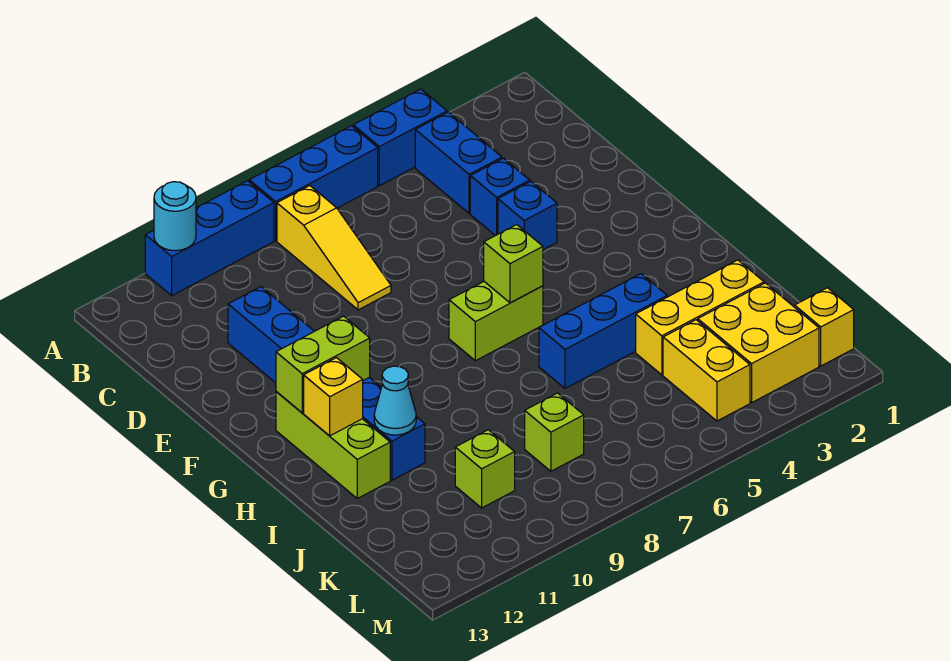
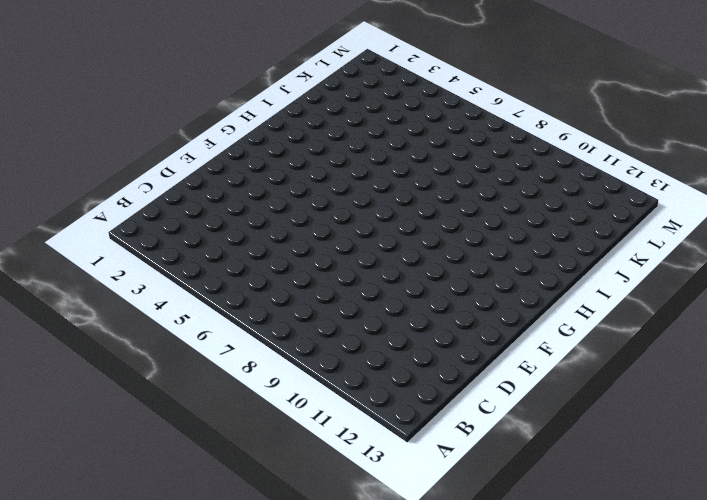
none -> blue 1x2 brick [353,89,447,186]
none -> blue 1x3 brick [249,126,378,241]
none -> blue 1x3 brick [145,181,274,296]

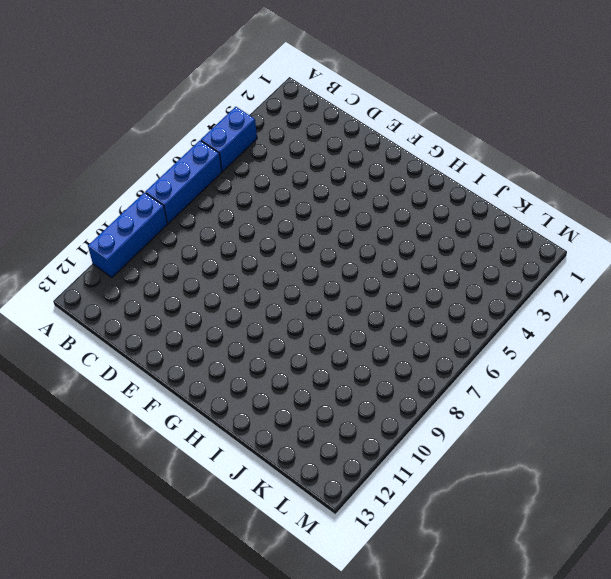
none -> blue 1x2 brick [415,112,502,213]
none -> yellow 1x3 slope [277,186,391,310]
none -> blue 1x1 brick [470,158,530,236]

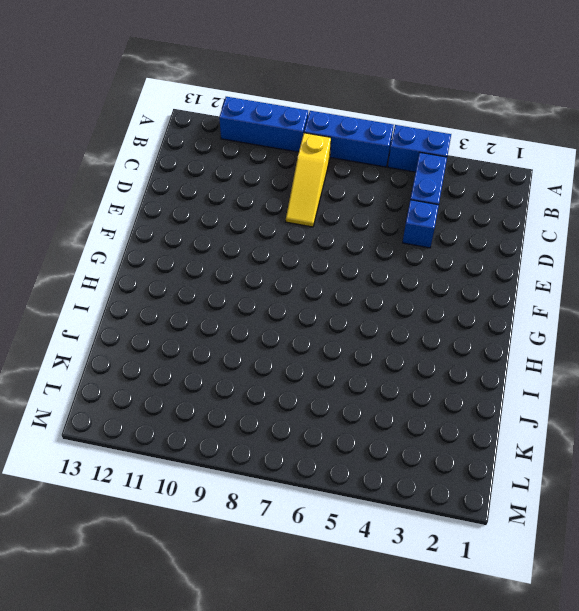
none -> blue 1x6 brick [228,287,425,480]
none -> blue 1x1 brick [498,181,557,250]
none -> lime 1x2 brick [449,282,543,361]

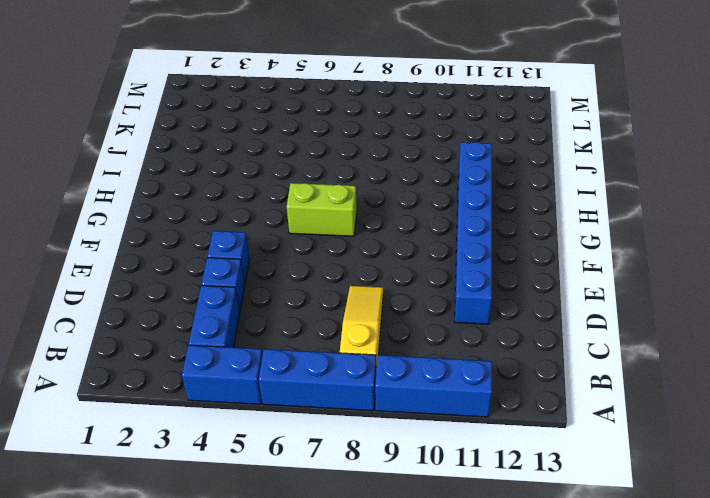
none -> lime 1x3 brick [276,391,390,498]
none -> blue 1x3 brick [539,274,667,388]
none -> yellow 1x3 brick [636,260,764,375]

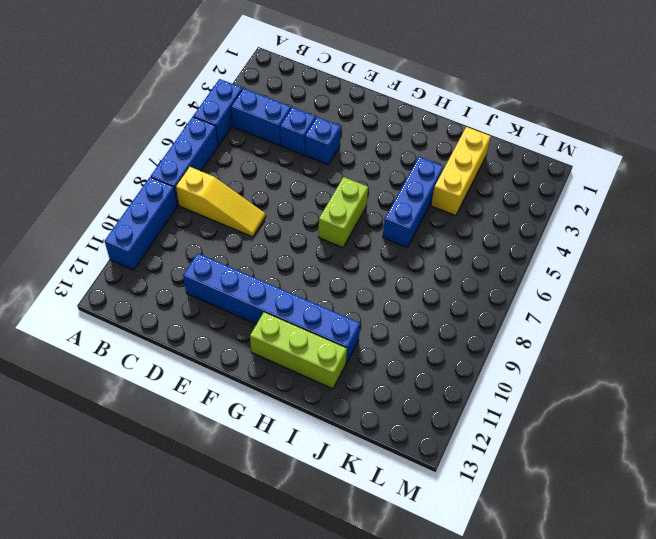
none -> yellow 2x2 brick [698,283,819,403]
none -> yellow 1x2 brick [663,320,750,421]
none -> lime 1x1 brick [525,393,584,471]

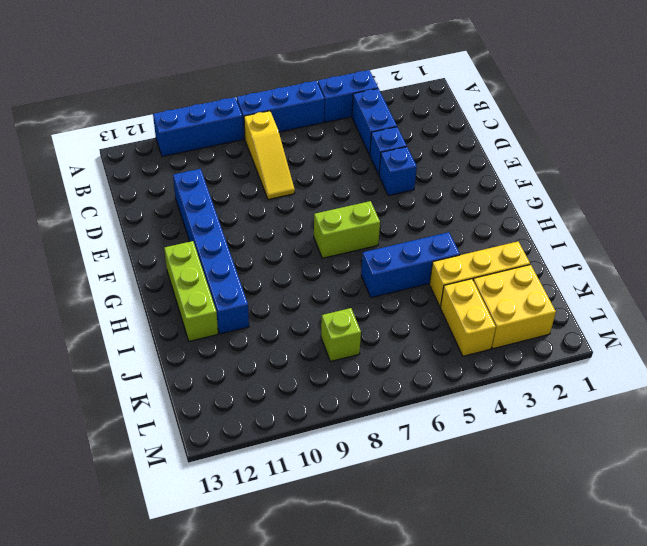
none -> lime 1x1 brick [455,430,515,508]
none -> yellow 1x1 brick [795,288,854,366]
none -> cyan 1x1 round brick [154,182,196,251]

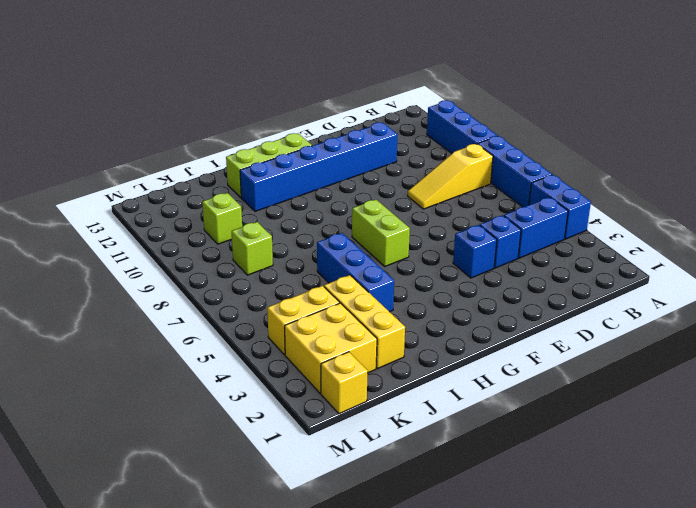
none -> cyan 1x1 round brick [154,182,196,251]
none -> lime 1x1 brick [484,225,543,303]
none -> lime 1x2 brick [276,316,370,413]

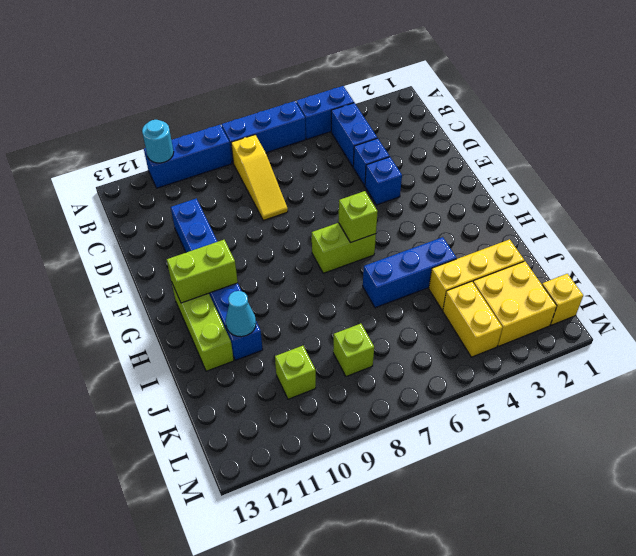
none -> yellow 1x1 brick [304,358,363,436]

